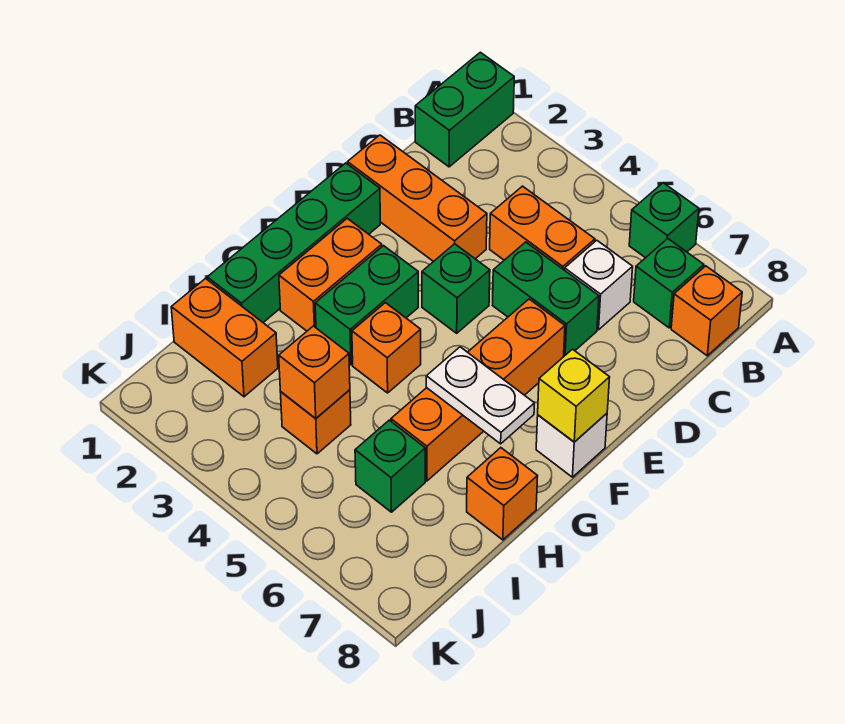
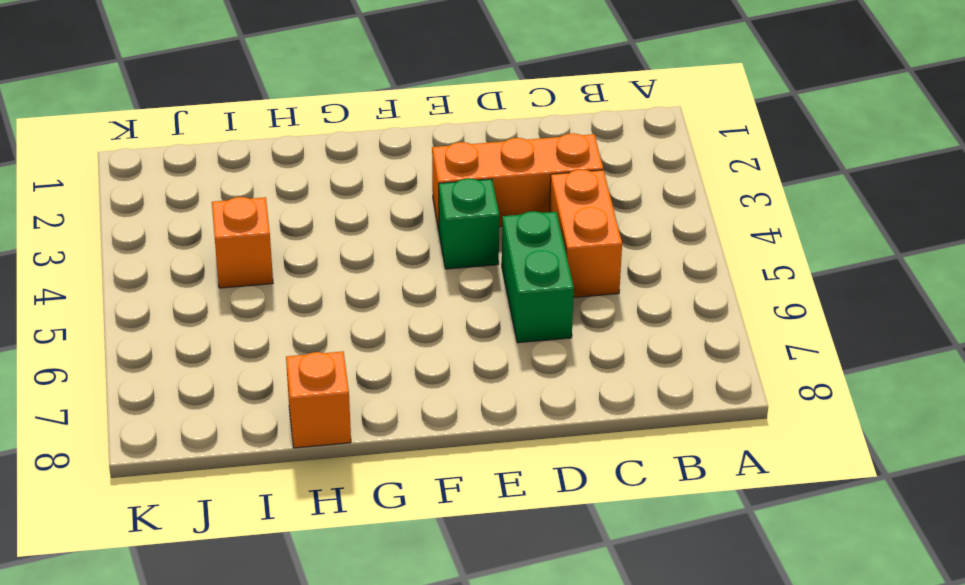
orange 1x3 brick [432,133,603,230] -> orange 1x3 brick turned to [347,135,487,262]
none -> green 1x2 brick [415,52,514,167]
none -> green 1x1 brick [629,183,699,258]
none -> green 1x1 brick [634,239,704,328]

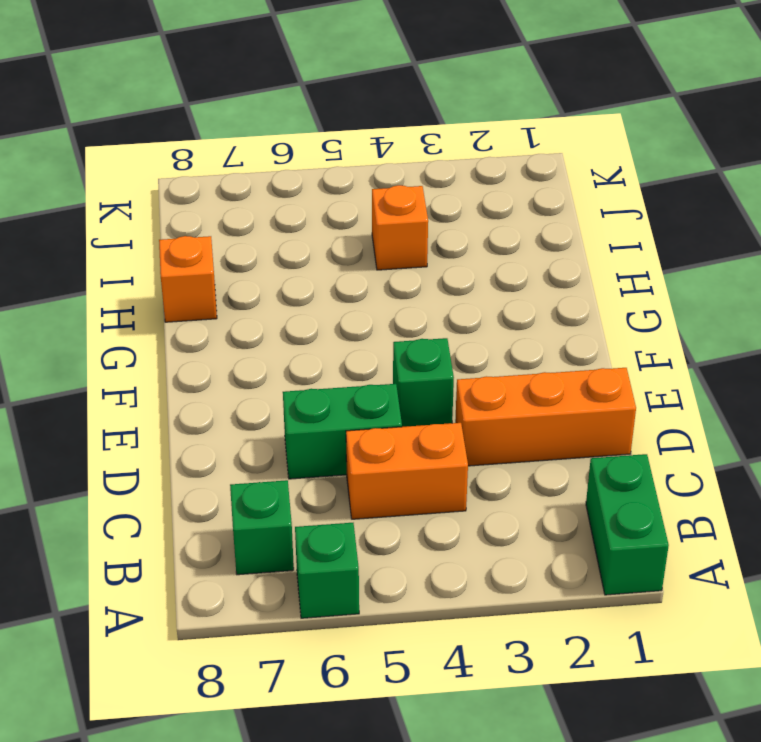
none -> orange 1x1 brick [671,266,742,356]
none -> white 1x1 brick [565,240,633,330]
none -> green 1x4 brick [207,163,380,322]

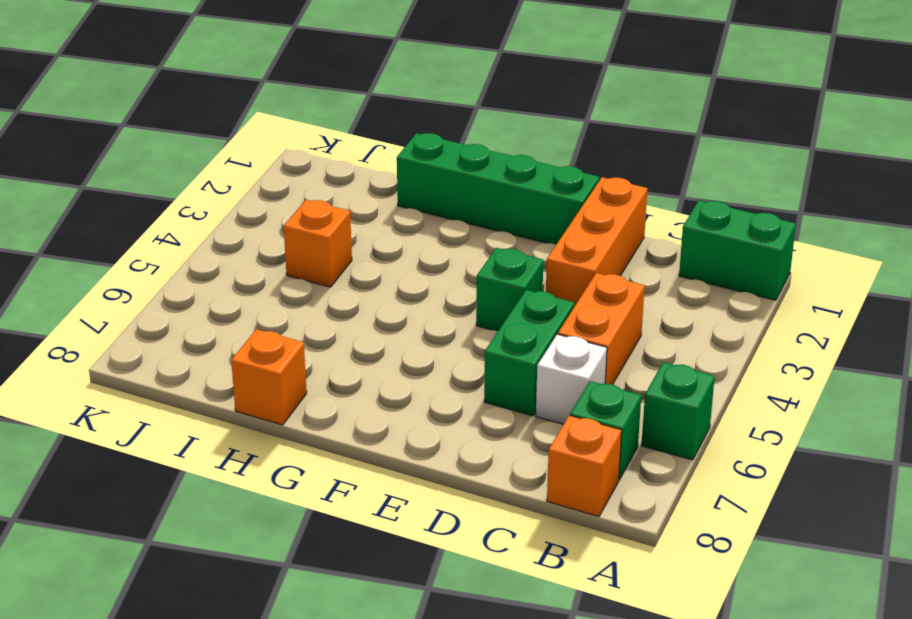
none -> orange 1x4 brick [391,299,565,481]
none -> orange 1x2 brick [279,218,382,331]
none -> green 1x2 brick [315,246,418,365]

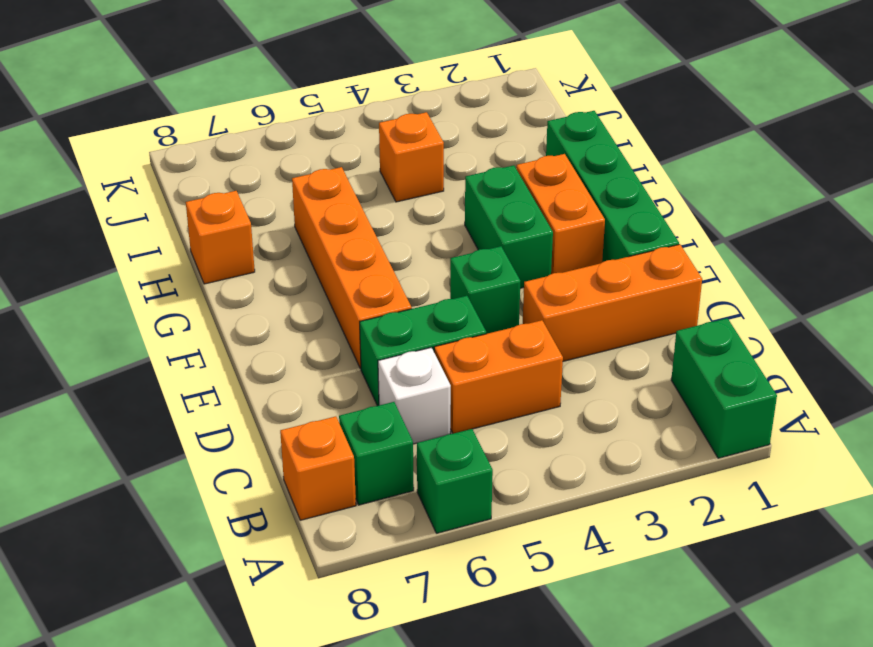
none -> white 1x1 brick [536,413,607,477]
none -> orange 1x1 brick [352,303,421,393]
none -> orange 1x2 brick [171,279,278,397]

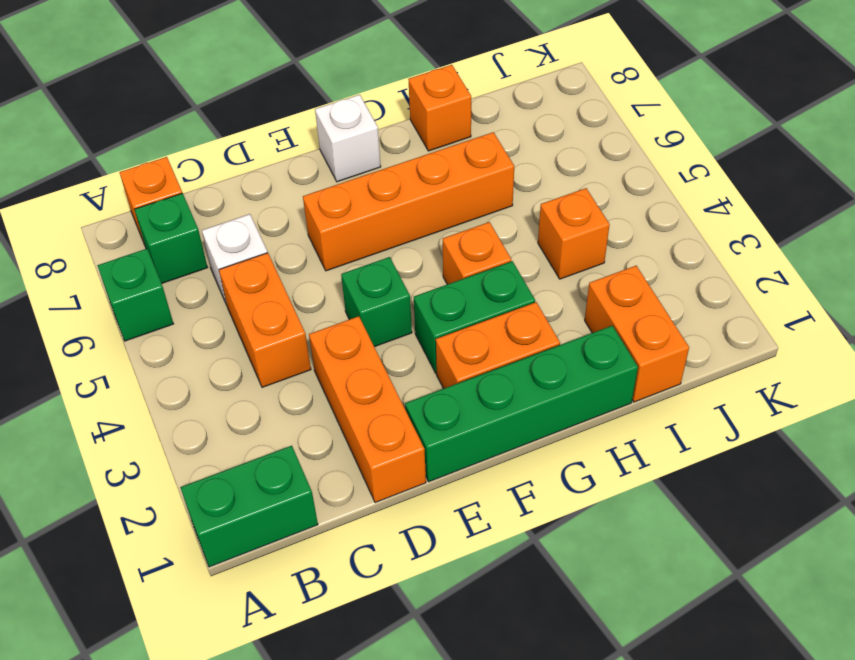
none -> green 1x2 brick [493,242,599,356]
none -> green 1x1 brick [355,420,425,512]
none -> yellow 1x1 brick [538,349,610,442]

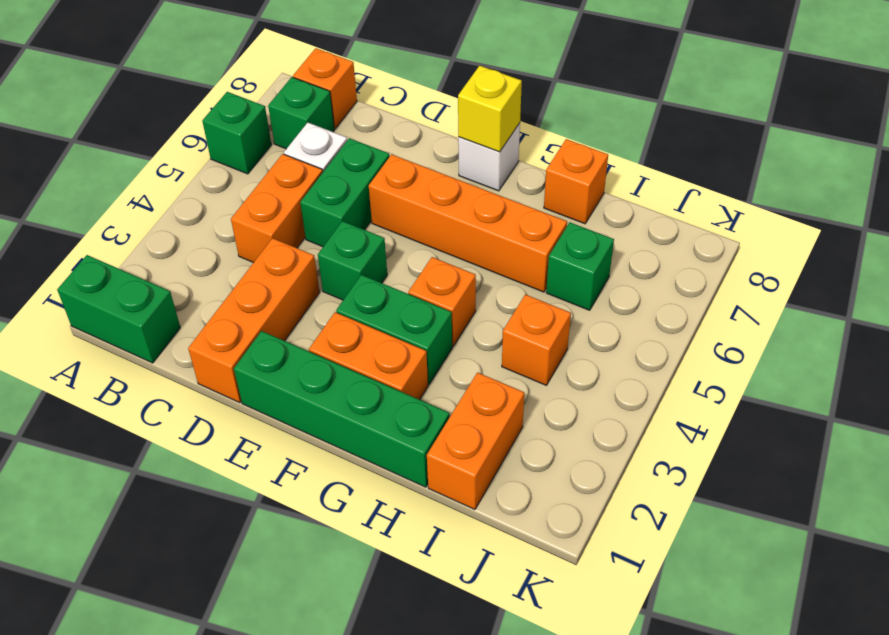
none -> white 1x2 plate [426,347,534,444]
none -> orange 1x1 brick [279,326,350,419]

